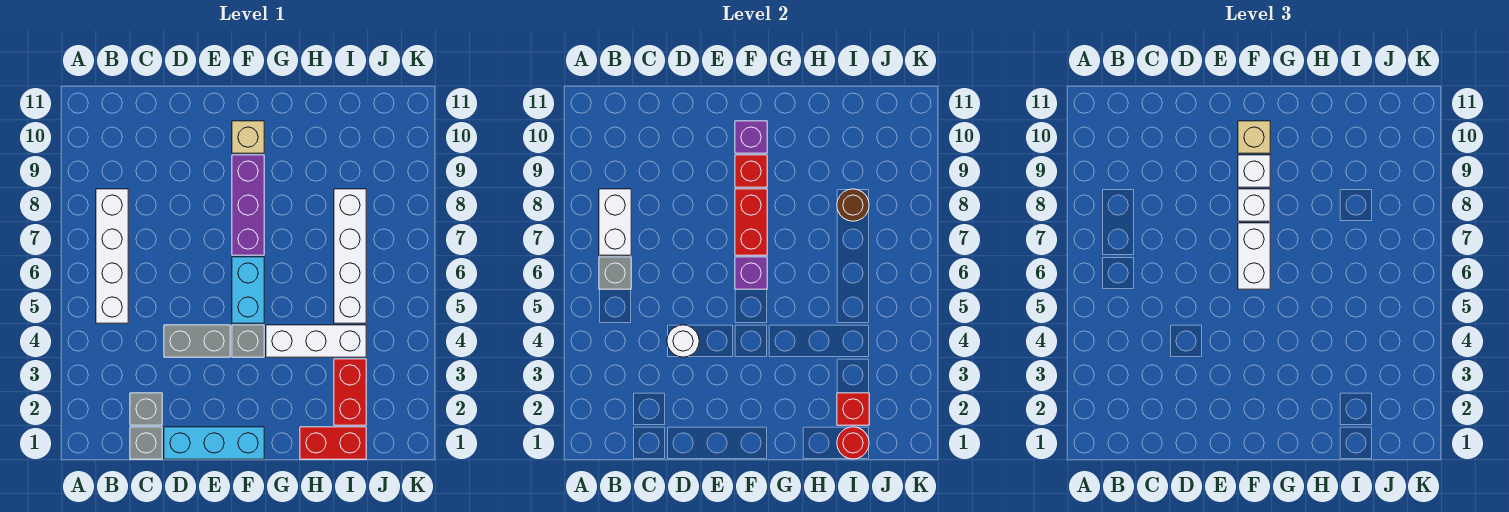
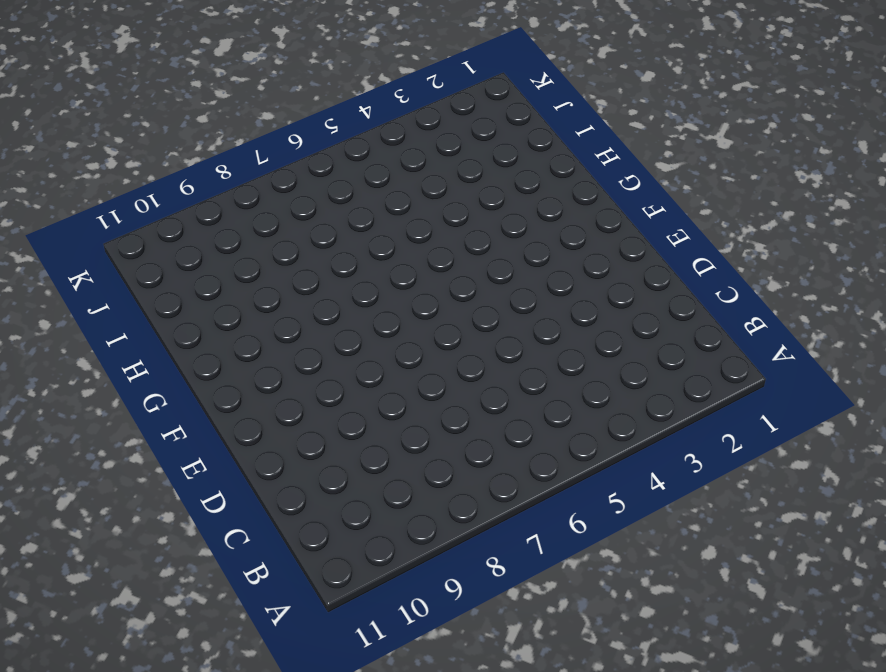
none -> white 1x4 brick [96,189,128,323]
none -> grey 1x1 brick [130,427,162,459]
none -> grey 1x1 brick [130,393,162,425]

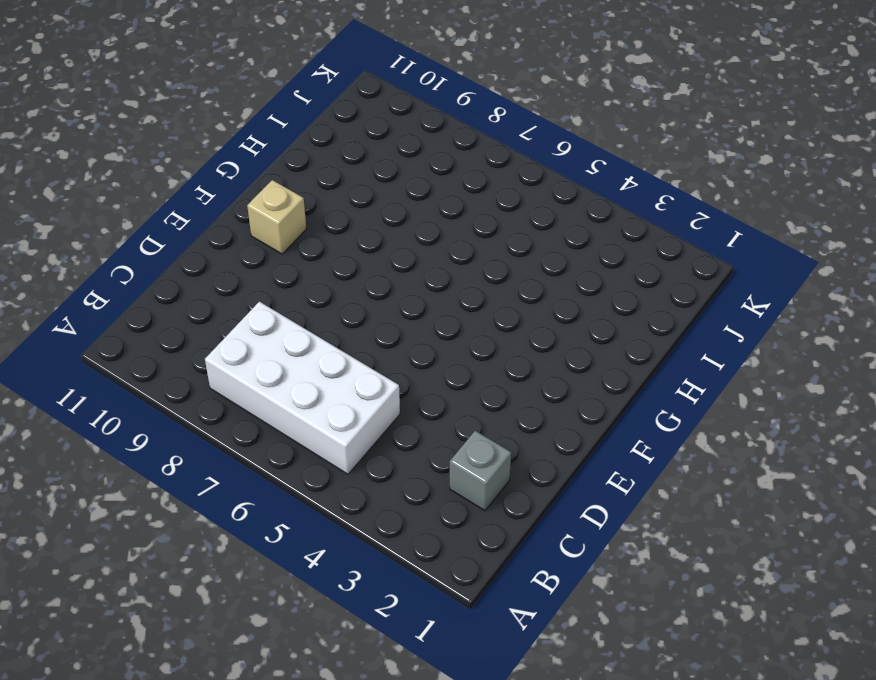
white 2x4 brick [205,302,400,474] -> white 1x4 brick [96,189,128,323]
none -> grey 1x1 brick [130,427,162,459]
none -> cyan 1x3 brick [164,427,264,459]
none -> grey 1x2 brick [164,325,230,357]

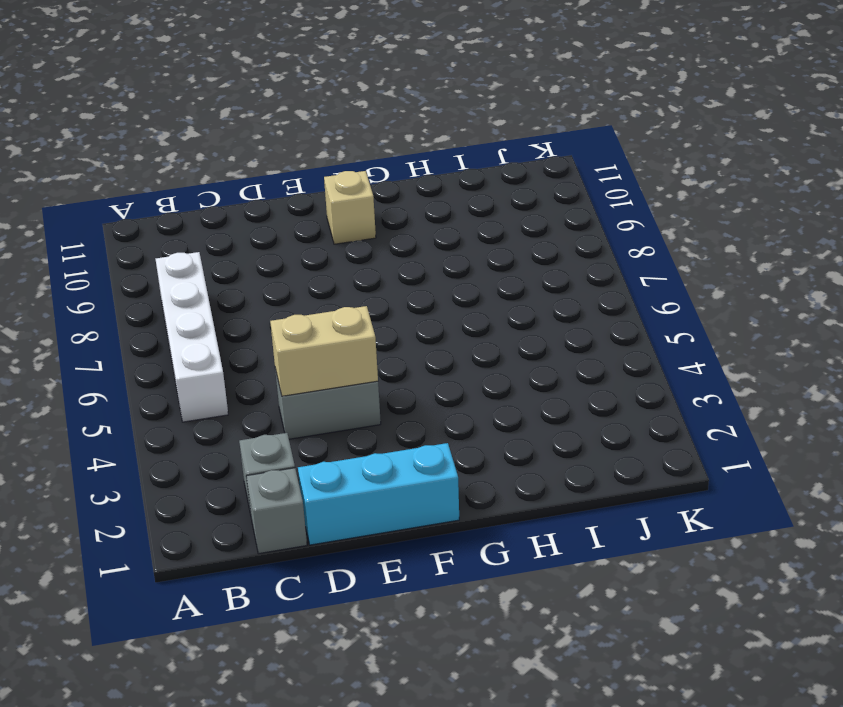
tan 1x2 brick [270,306,378,396] -> white 1x1 round brick [667,325,699,357]
none -> grey 1x1 brick [232,325,264,357]
none -> cyan 1x2 brick [232,257,264,323]
none -> purple 1x3 brick [232,155,264,255]

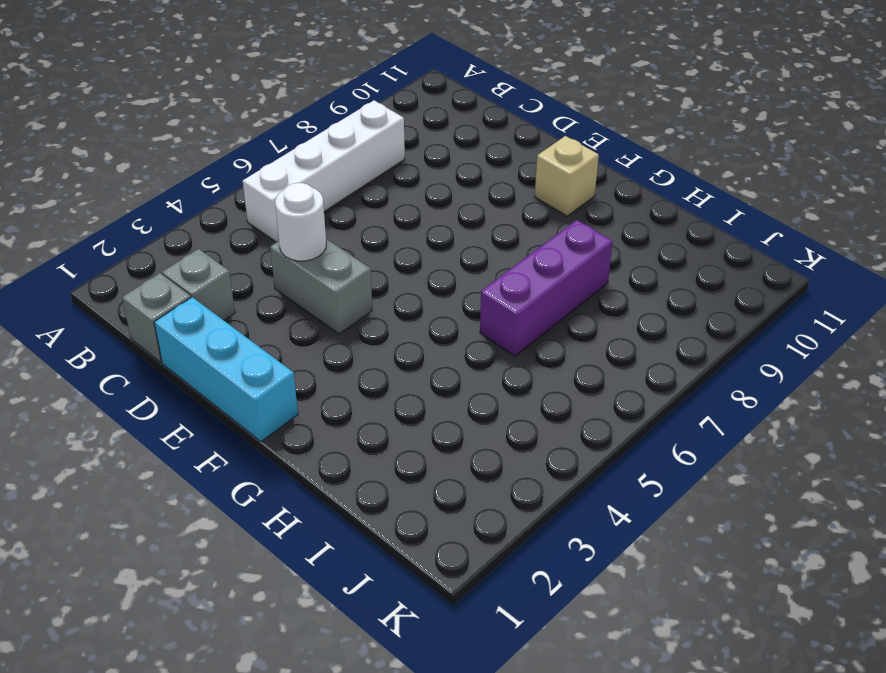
purple 1x3 brick [480,220,613,356] -> purple 1x3 brick moved to [232,155,264,255]
none -> grey 1x1 brick [232,325,264,357]
none -> cyan 1x2 brick [232,257,264,323]
none -> white 1x3 brick [266,325,366,357]

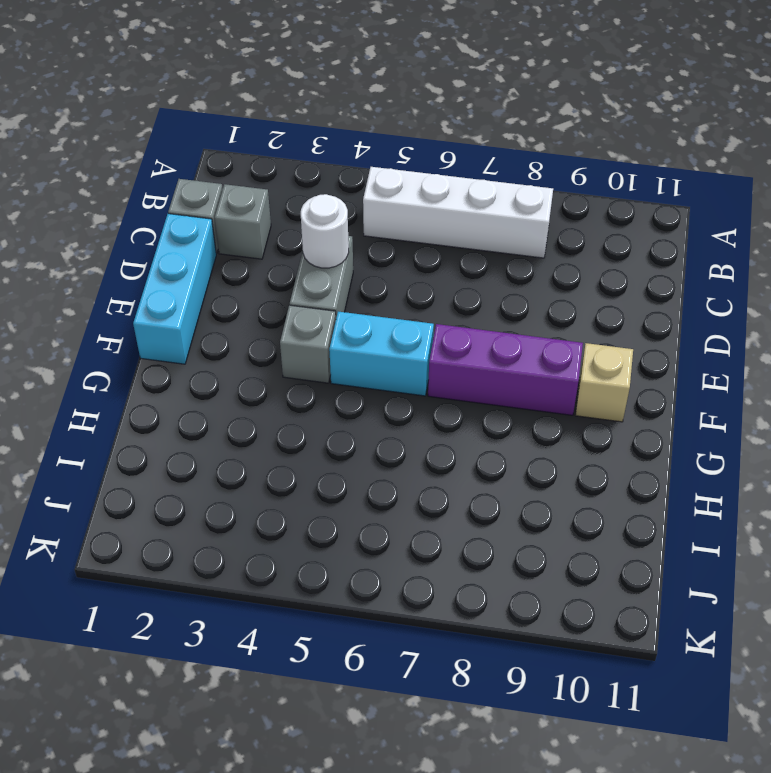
none -> white 1x3 brick [266,325,366,357]
none -> red 1x2 brick [300,427,366,459]
none -> red 1x2 brick [334,359,366,425]

